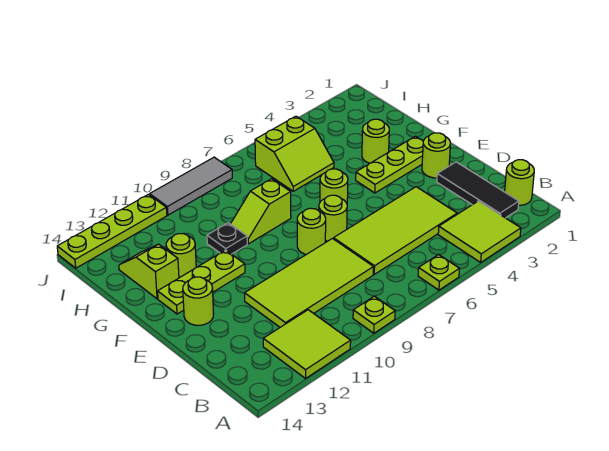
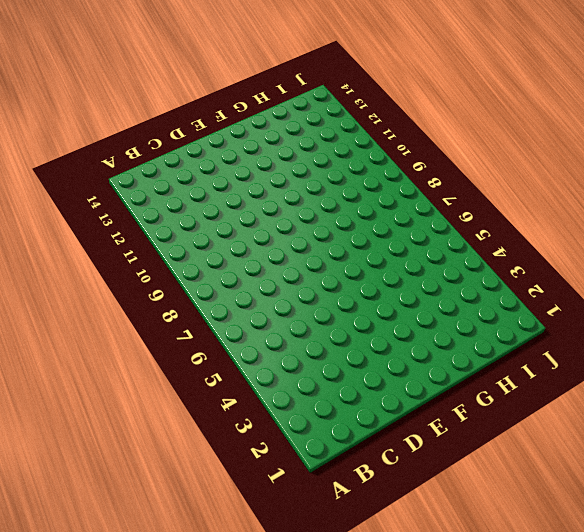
none -> lime 2x2 tile [438,201,521,262]
none -> lime 1x1 plate [418,255,460,290]
none -> lime 1x1 plate [353,296,395,333]

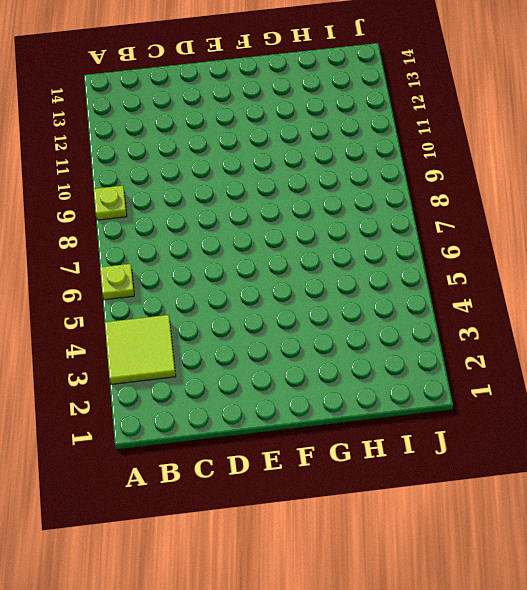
none -> lime 2x2 tile [263,310,351,378]
none -> lime 1x1 round brick [505,160,534,205]
none -> black 1x3 tile [437,162,519,218]

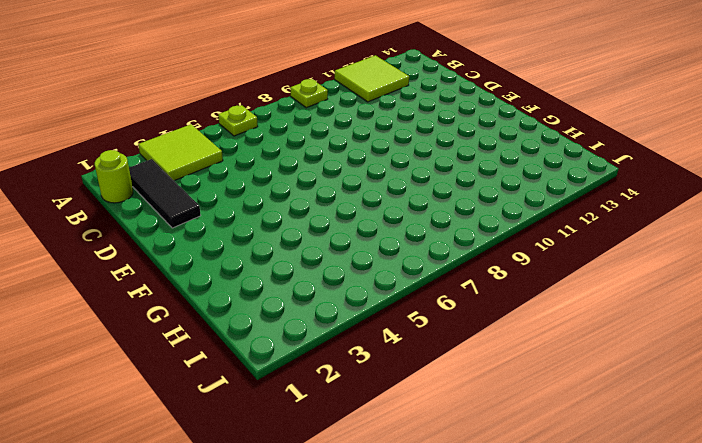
none -> lime 2x4 tile [334,187,457,274]
none -> lime 2x4 tile [245,239,373,327]
none -> lime 1x1 round brick [422,133,450,178]

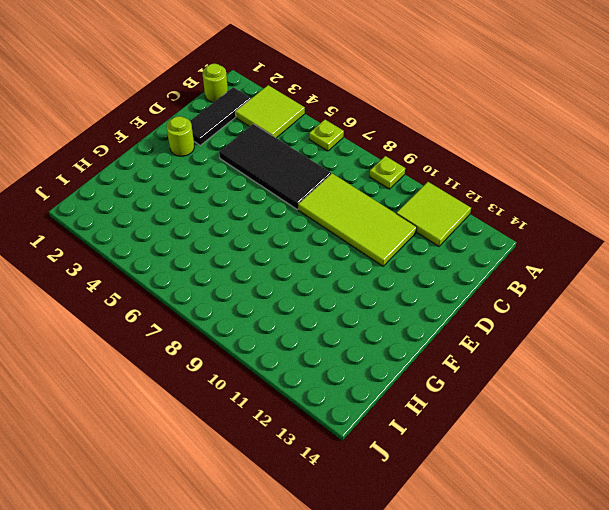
black 2x4 tile [219,124,331,209] -> lime 2x4 tile [334,187,457,274]
none -> lime 1x1 round brick [319,195,347,241]
none -> lime 1x1 round brick [297,208,326,254]
none -> lime 1x1 round brick [183,277,214,325]

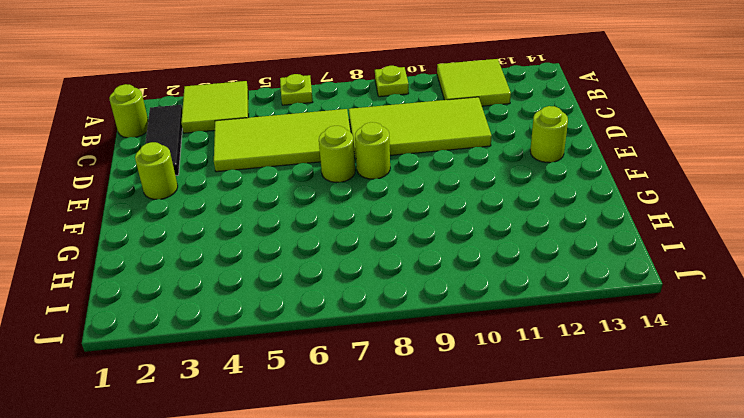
none -> lime 1x3 plate [356,136,423,193]
none -> lime 1x1 round brick [320,169,348,203]
none -> lime 1x3 plate [158,250,245,314]

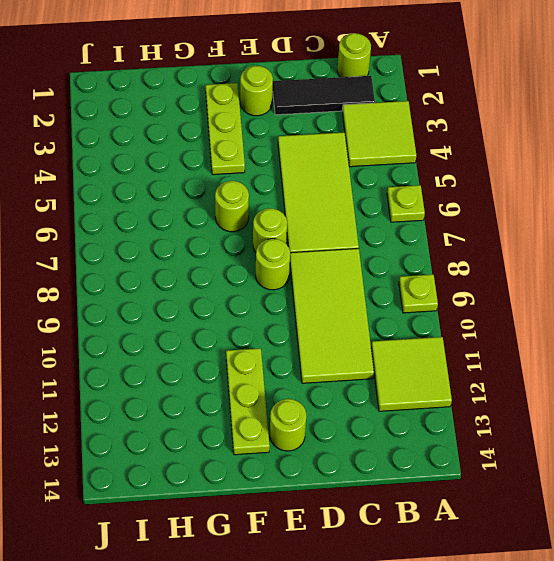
none -> lime 1x1 round brick [362,119,389,163]
none -> lime 1x2 slope [231,179,291,244]
none -> black 1x1 plate [207,223,247,254]

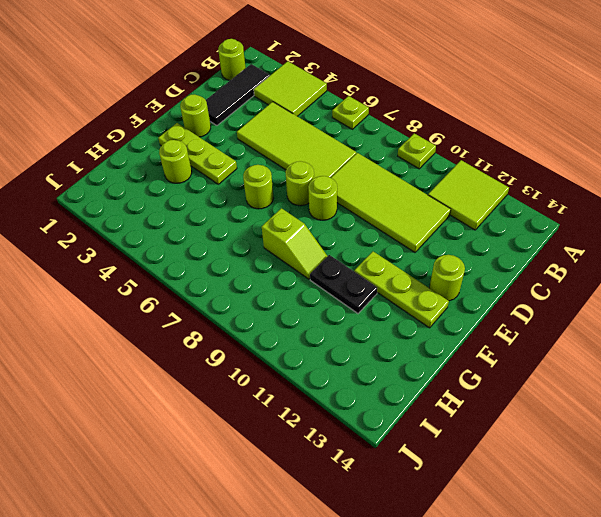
black 1x2 plate [310,255,377,314] -> black 1x1 plate [207,223,247,254]
none -> lime 1x1 round brick [166,234,196,278]
none -> lime 1x2 slope [119,244,179,299]
none -> lime 2x2 slope [255,116,334,191]

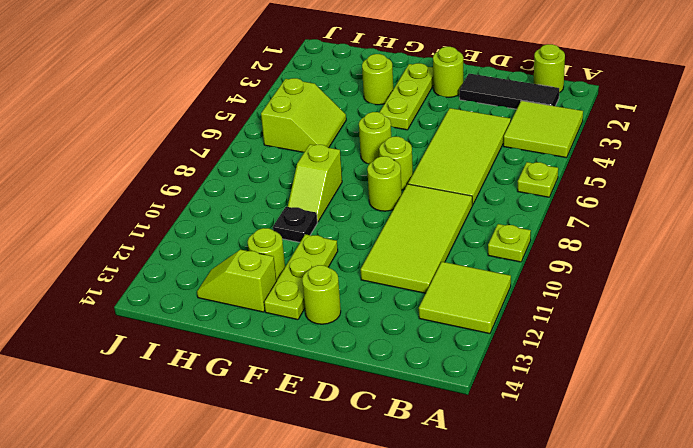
none -> grey 1x3 tile [150,157,232,215]
none -> lime 1x4 plate [57,194,167,268]

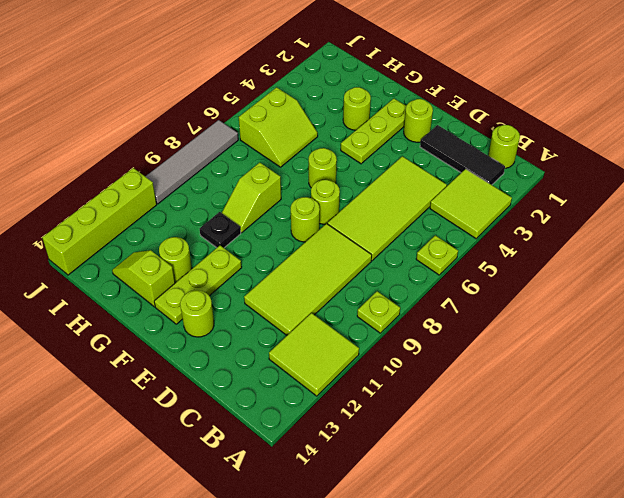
grey 1x4 tile [145,120,238,204] -> grey 1x3 tile [150,157,232,215]
lime 1x4 brick [42,168,157,275] -> lime 1x4 plate [57,194,167,268]

